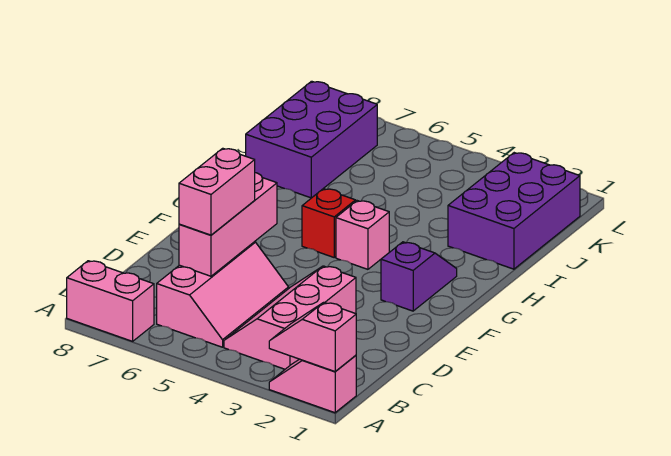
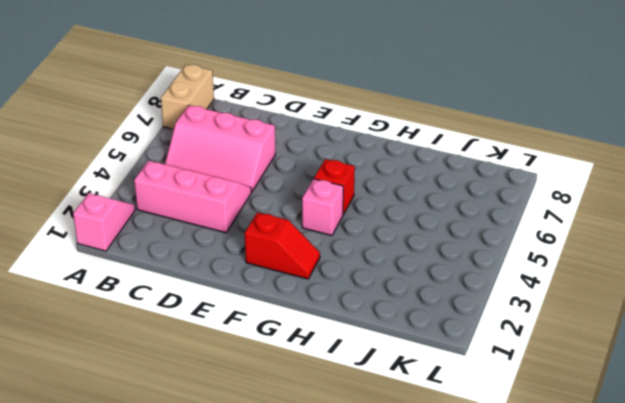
tan 1x2 brick [161,64,214,129] -> pink 1x2 brick [67,261,154,341]
red 1x2 slope [245,212,320,279] -> purple 1x2 slope [381,242,457,311]
none -> purple 2x3 brick [448,153,580,269]
none -> purple 2x3 brick [246,81,377,198]
none -> pink 1x2 slope [269,302,356,371]

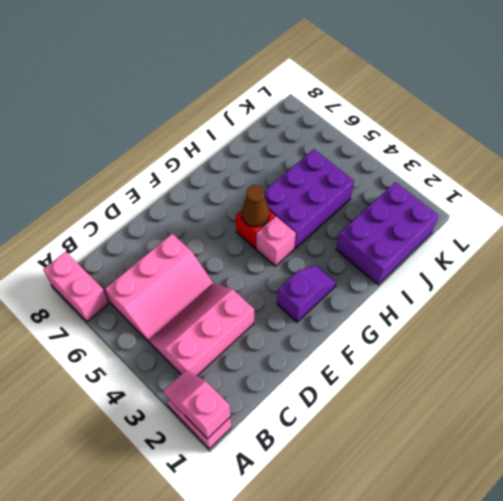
brown 1x1 cone [242,185,269,227] -> none
purple 2x3 brick [264,150,354,248] -> purple 2x3 brick moved to [246,81,377,198]
none -> pink 1x3 brick [179,173,277,276]
none -> pink 1x2 brick [179,148,255,235]

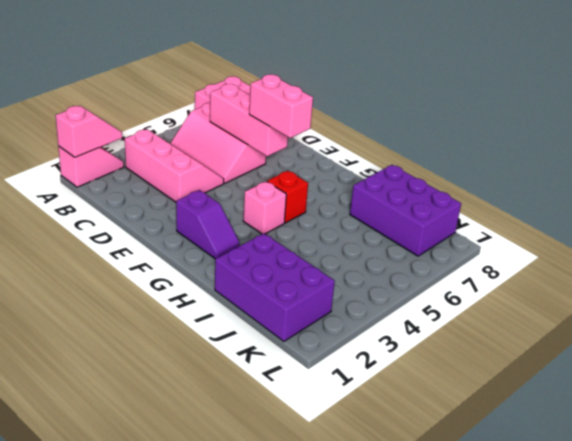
pink 1x2 brick [249,74,313,138] -> pink 1x2 brick moved to [179,148,255,235]

